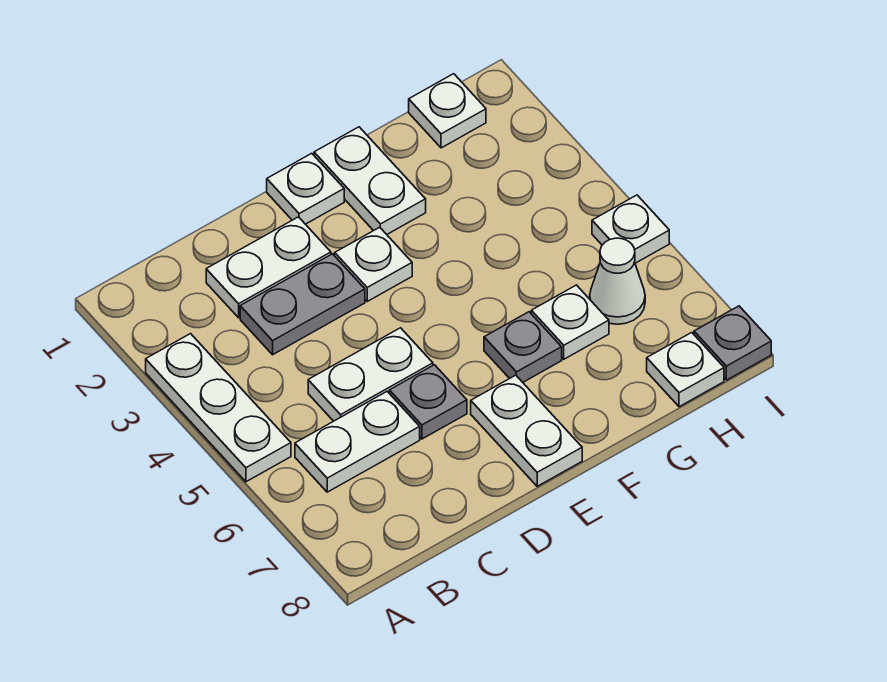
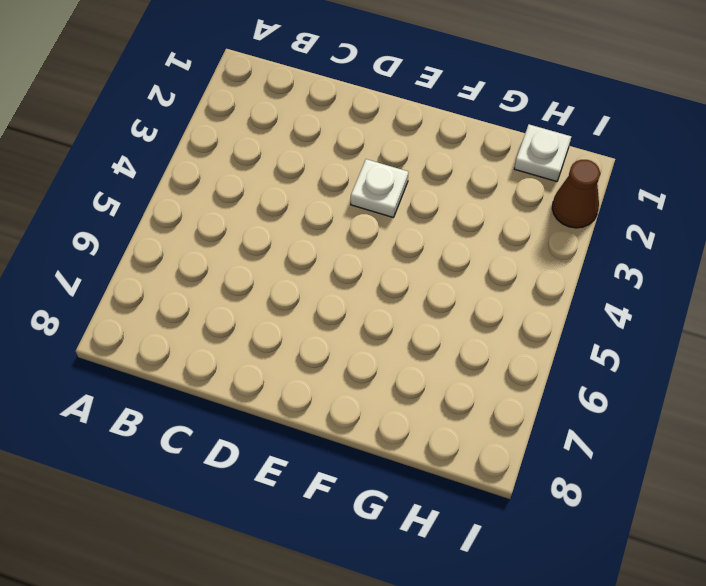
brown 1x1 cone [552,160,600,228] -> none
none -> white 1x3 plate [146,334,291,482]
none -> white 1x2 plate [295,392,420,492]
none -> white 1x2 plate [206,217,331,318]

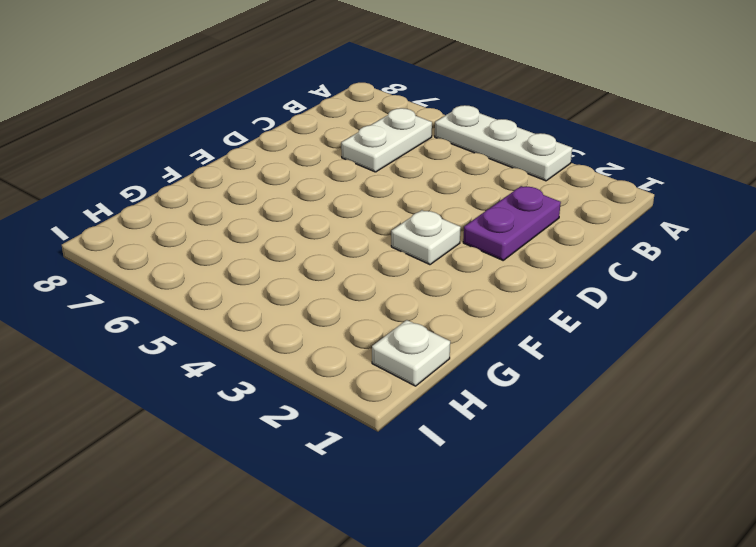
purple 1x2 plate [463,186,561,260] -> white 1x2 plate [206,217,331,318]
none -> grey 1x2 plate [240,254,365,355]
none -> white 1x2 plate [308,328,433,421]
none -> grey 1x1 plate [389,365,467,439]

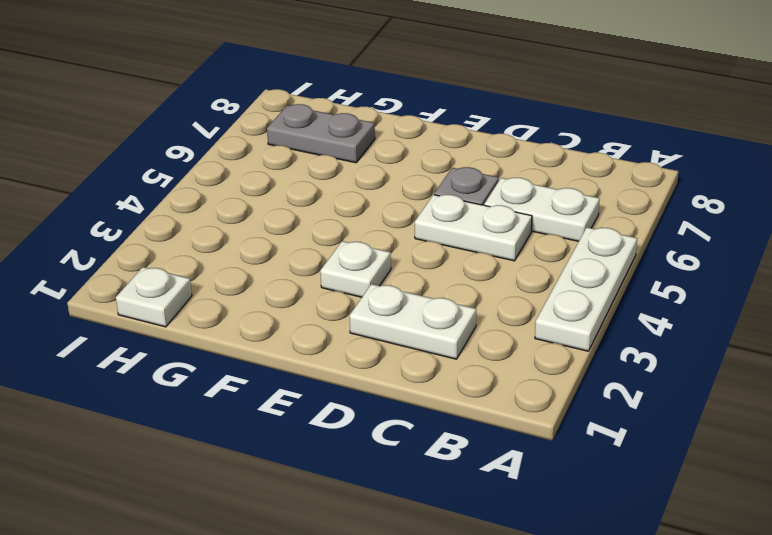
grey 1x2 plate [267,104,375,163] -> grey 1x2 plate moved to [240,254,365,355]
none -> white 1x1 plate [267,153,344,224]
none -> white 1x2 plate [471,375,582,486]
none -> white 1x2 plate [314,127,426,234]

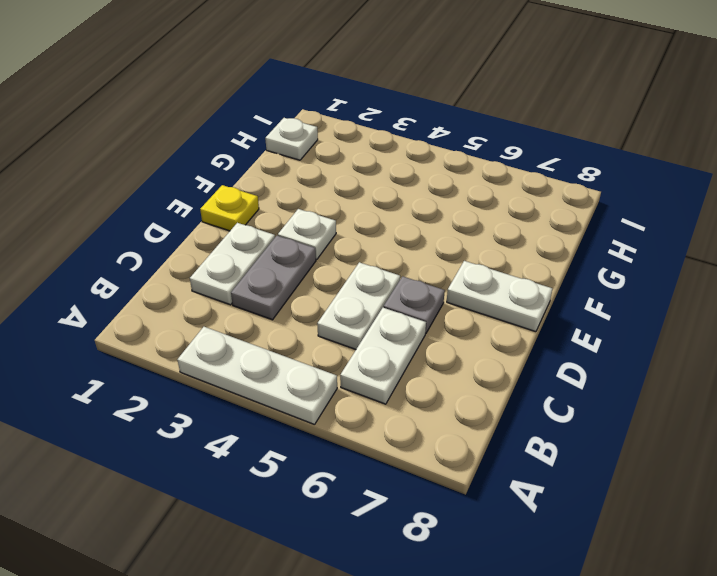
yellow 1x1 plate [200,185,259,231] -> white 1x1 plate [267,153,344,224]
none -> white 1x2 plate [314,127,426,234]
none -> grey 1x1 plate [484,312,562,382]
none -> white 1x1 plate [531,285,609,359]

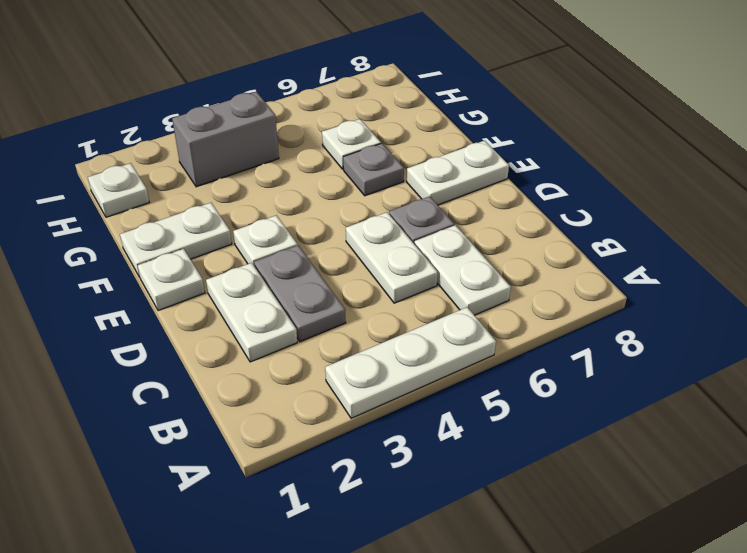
grey 1x2 brick [172,92,279,187] -> none
none -> white 1x1 cone [590,238,645,324]
none -> white 1x1 plate [647,333,724,407]
none -> white 1x1 plate [592,195,669,263]

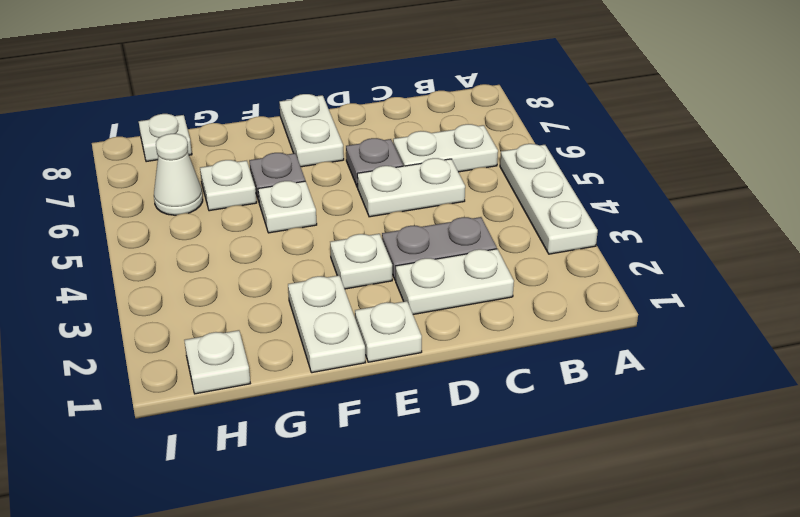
white 1x1 plate [258,181,317,233] -> white 1x1 plate moved to [592,195,669,263]
none -> grey 1x1 plate [694,306,771,380]

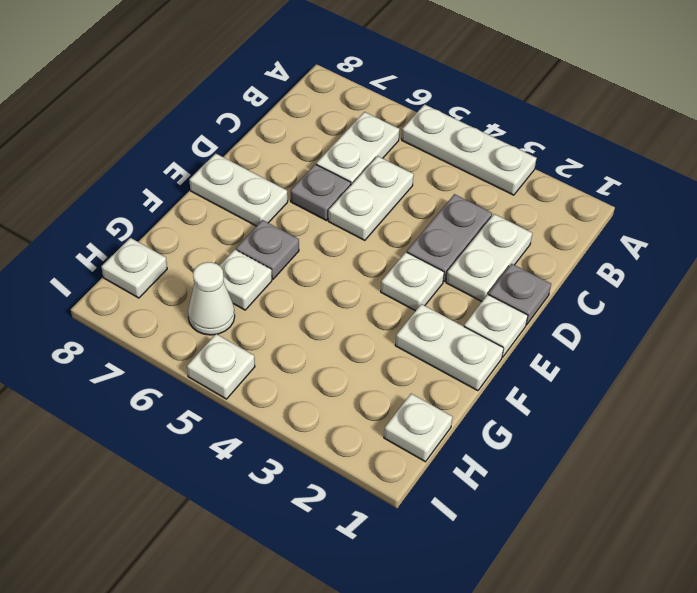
grey 1x1 plate [489,264,551,325] -> grey 1x1 plate moved to [694,306,771,380]

